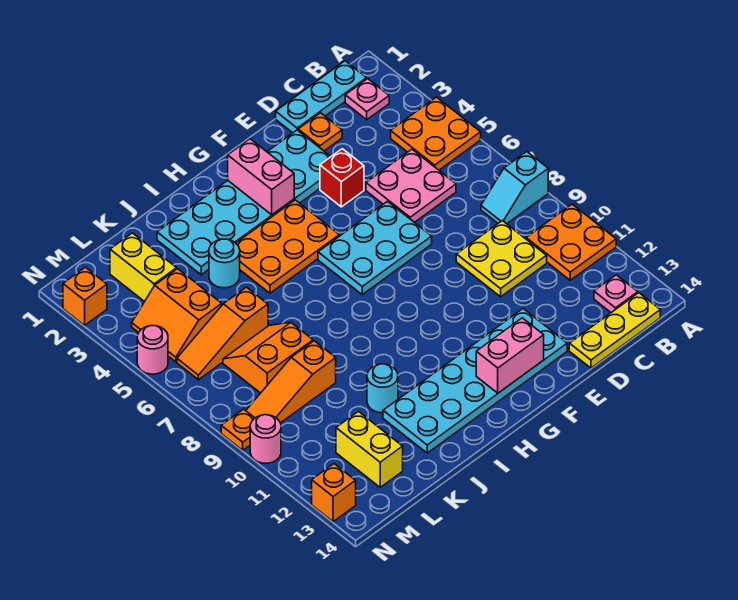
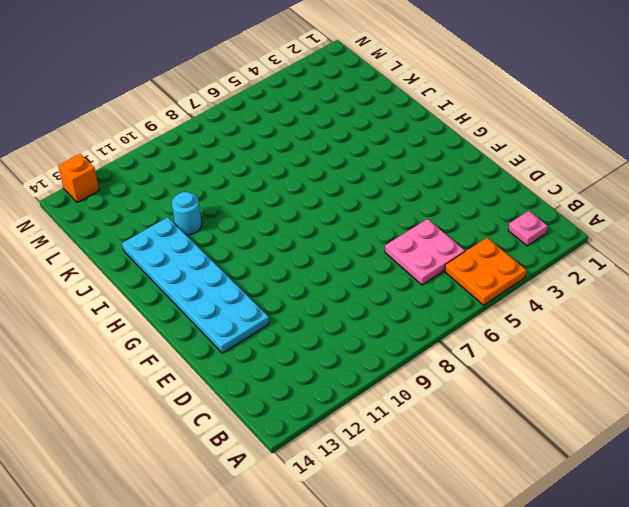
none -> cyan 1x2 slope [481,152,548,224]
none -> orange 2x2 plate [526,204,616,280]
none -> cyan 1x3 plate [276,61,367,133]
none -> pink 1x1 plate [594,275,638,313]

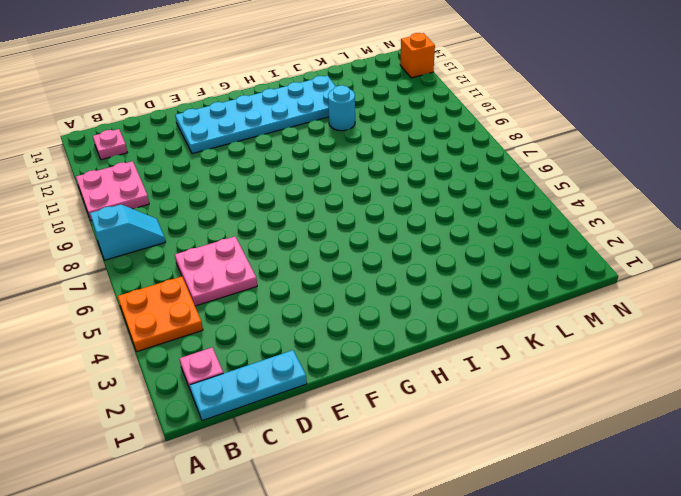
pink 2x2 plate [76,161,149,221] -> orange 2x2 plate [526,204,616,280]
none -> yellow 1x3 plate [569,293,660,368]
none -> yellow 2x2 plate [456,221,547,297]
none -> orange 1x1 plate [298,113,342,151]
none -> cyan 2x6 plate [157,130,331,275]

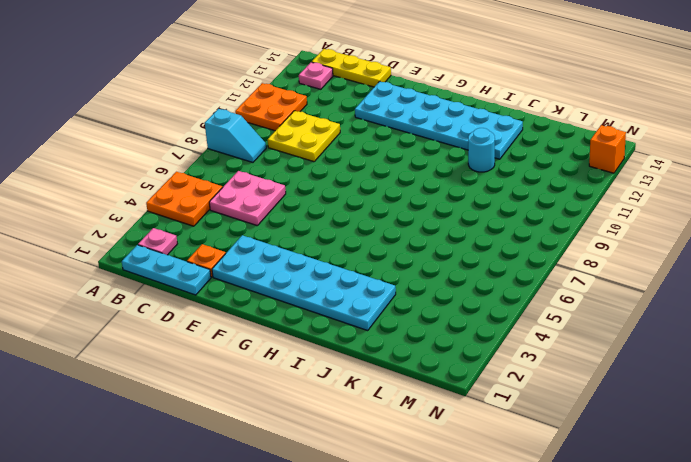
none -> red 1x1 brick [320,149,364,207]
none -> cyan 2x3 plate [318,201,432,295]
none -> orange 2x3 plate [236,200,339,293]
none -> cyan 1x1 round brick [209,239,240,288]

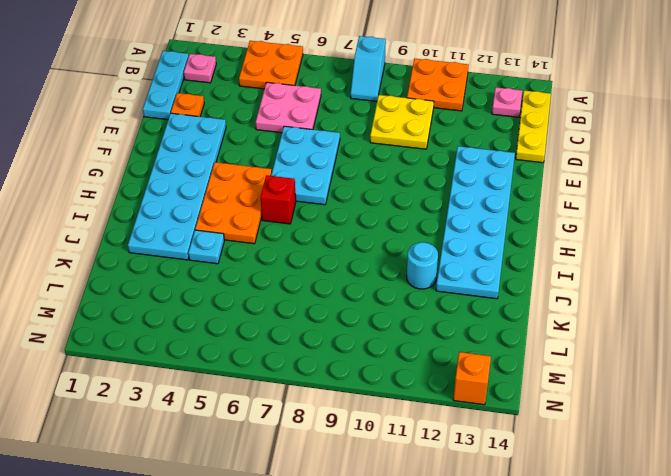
red 1x1 brick [261,175,296,224] -> red 1x1 brick moved to [320,149,364,207]
cyan 1x1 plate [188,230,224,264] -> cyan 1x1 round brick [209,239,240,288]
none -> orange 1x3 slope [177,287,268,380]
none -> orange 2x2 slope [223,322,313,393]
none -> orange 1x3 slope [246,341,336,423]
none -> yellow 1x2 brick [110,233,177,302]

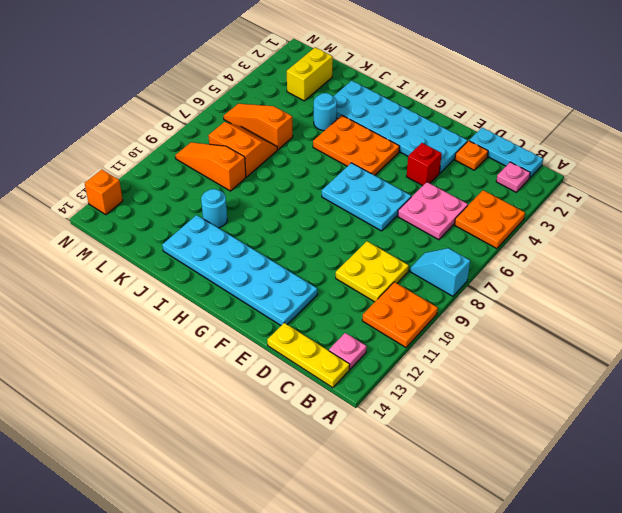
none -> orange 2x2 slope [132,269,222,362]
none -> yellow 1x2 brick [336,411,403,487]
none -> orange 1x1 brick [63,267,107,325]
none -> pink 1x1 round brick [137,326,168,374]

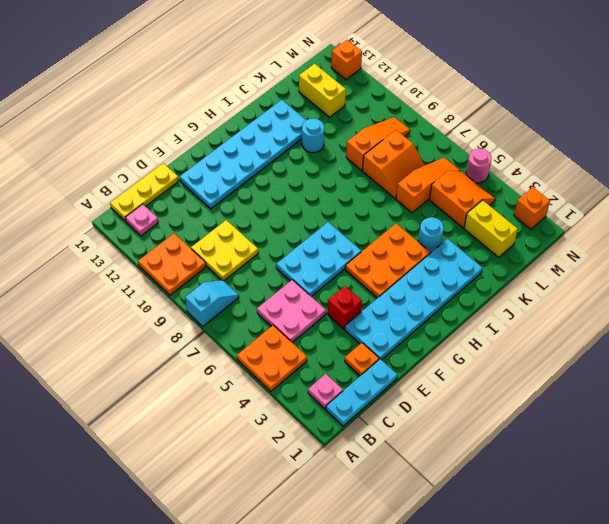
none -> orange 1x1 plate [221,409,255,450]
none -> pink 1x1 round brick [250,415,281,463]
none -> pink 1x2 brick [476,318,544,393]
none -> pink 1x2 brick [228,139,294,215]

